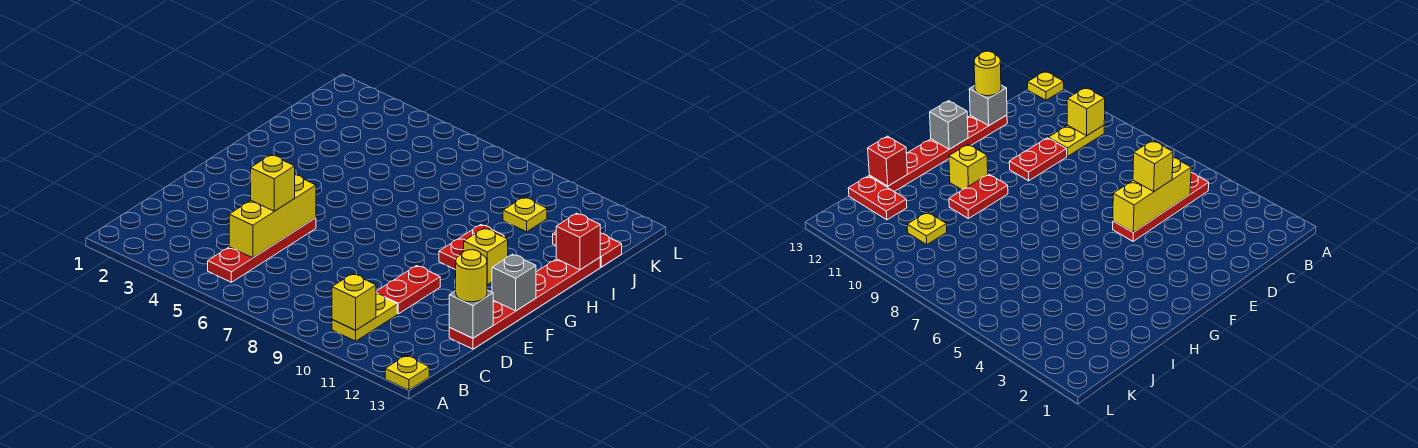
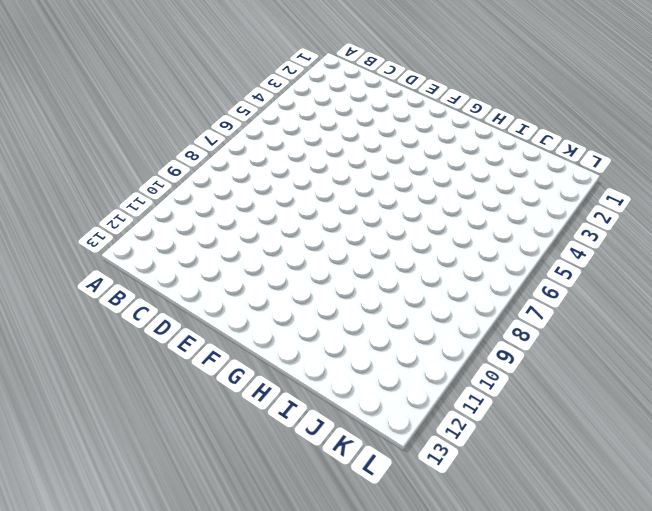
none -> yellow 1x1 plate [385,356,429,390]
none -> red 1x4 plate [208,218,316,282]
none -> yellow 1x2 plate [332,294,397,341]

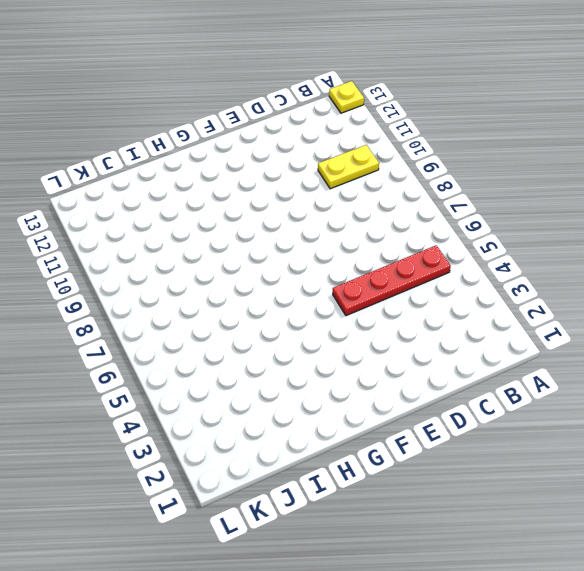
none -> red 1x2 plate [376,266,440,314]
none -> red 1x6 plate [449,258,600,349]
none -> red 1x2 plate [439,225,504,270]

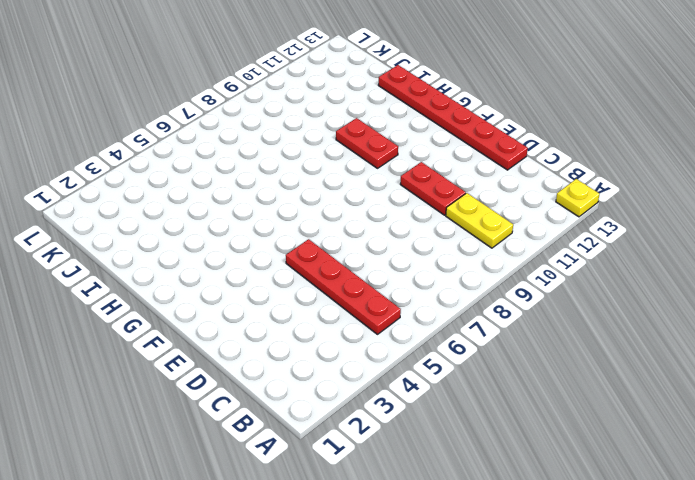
none -> yellow 1x1 brick [464,228,508,285]
none -> yellow 1x1 plate [503,197,547,232]
none -> red 1x2 plate [553,232,622,267]

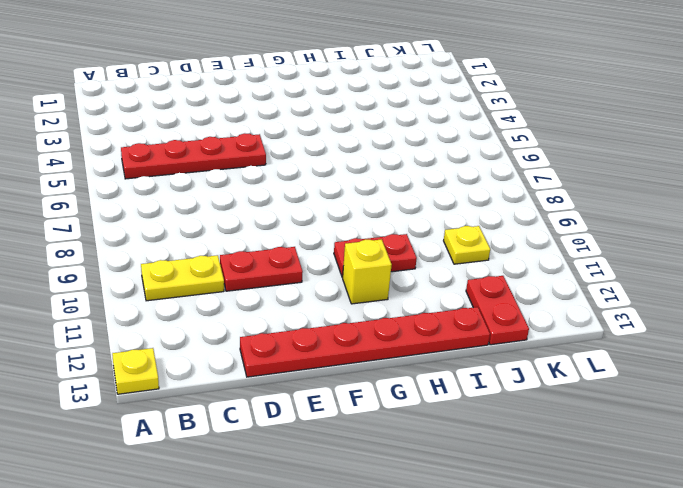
none -> yellow 1x1 brick [332,274,376,330]
none -> yellow 1x3 brick [229,175,316,258]
none -> grey 1x1 brick [449,290,493,338]

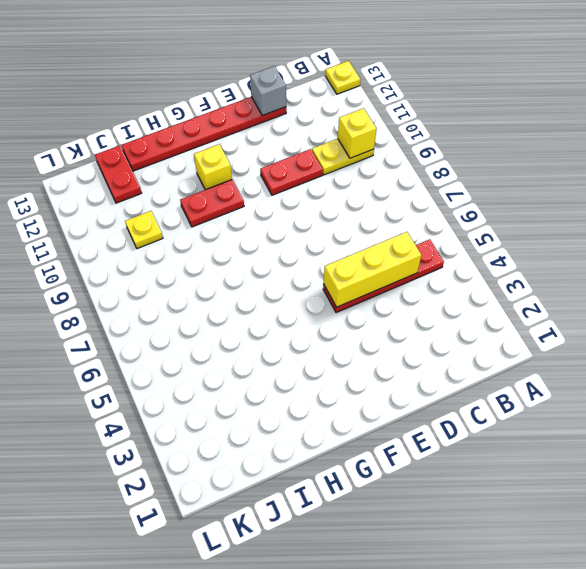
none -> grey 1x1 brick [492,254,536,311]
none -> red 1x1 brick [556,213,600,270]
none -> yellow 1x1 brick [251,155,295,211]

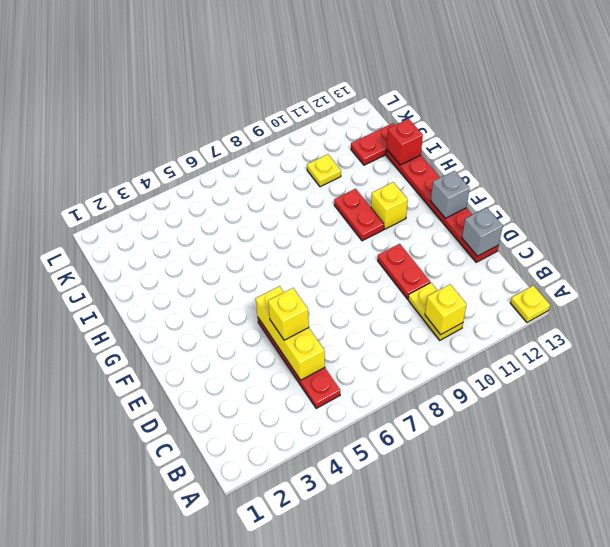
none -> yellow 1x1 round brick [456,250,487,302]

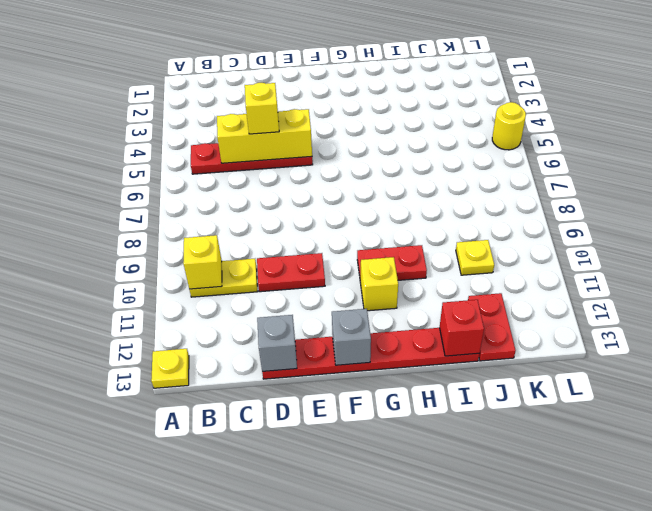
yellow 1x1 round brick [492,102,526,150] -> yellow 1x1 round brick moved to [456,250,487,302]

